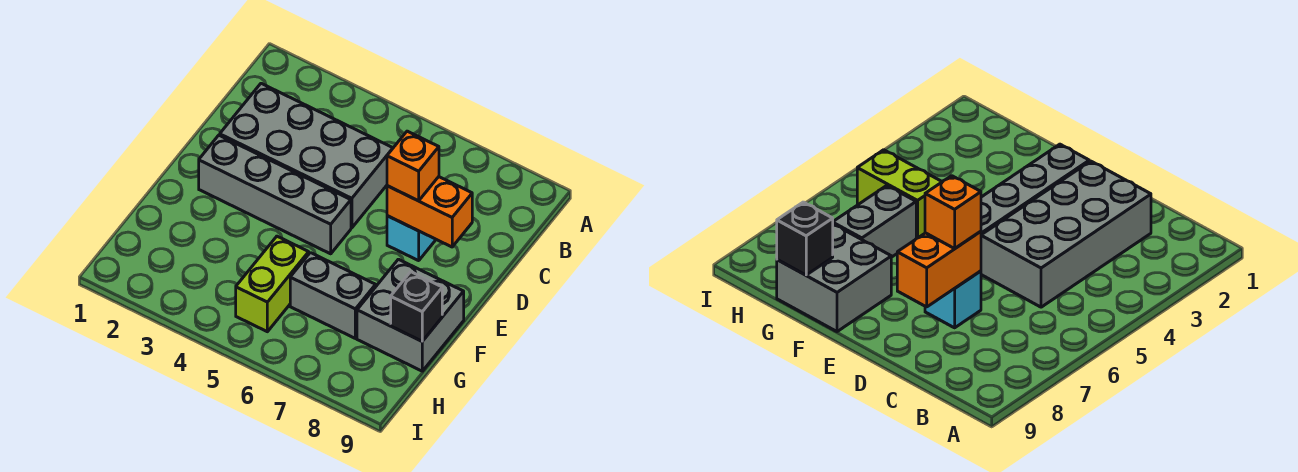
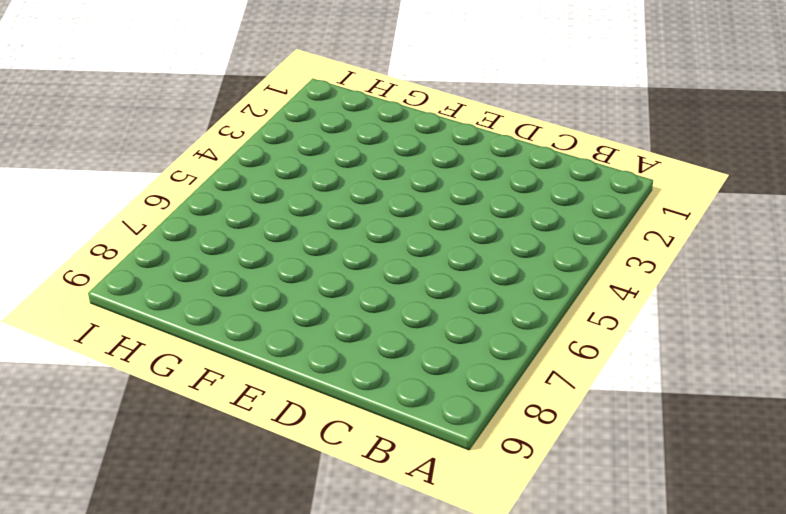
none -> grey 2x4 brick [220,83,393,228]
none -> cyan 1x1 brick [387,216,436,261]

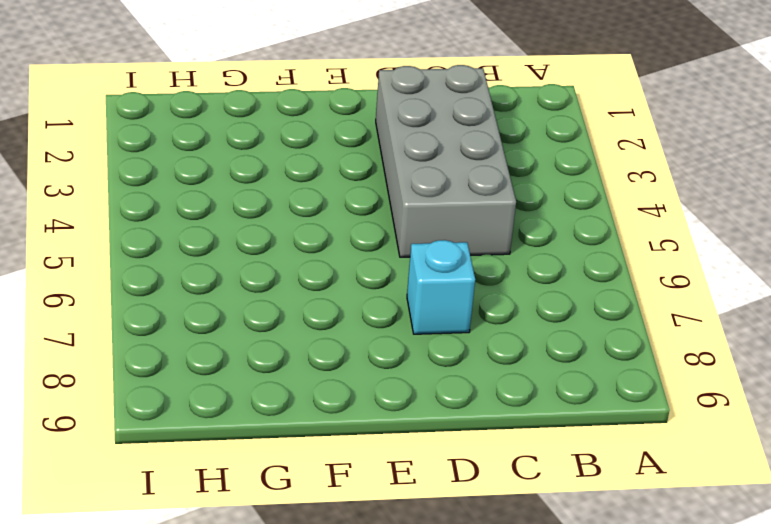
none -> grey 1x4 brick [199,135,351,254]
none -> grey 2x2 brick [357,259,464,371]

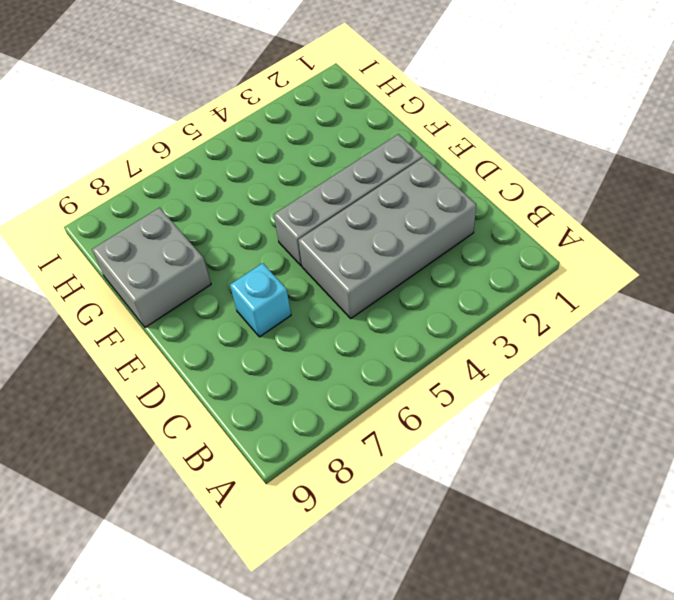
none -> lime 1x2 brick [236,236,309,332]
none -> grey 1x2 brick [290,253,376,338]

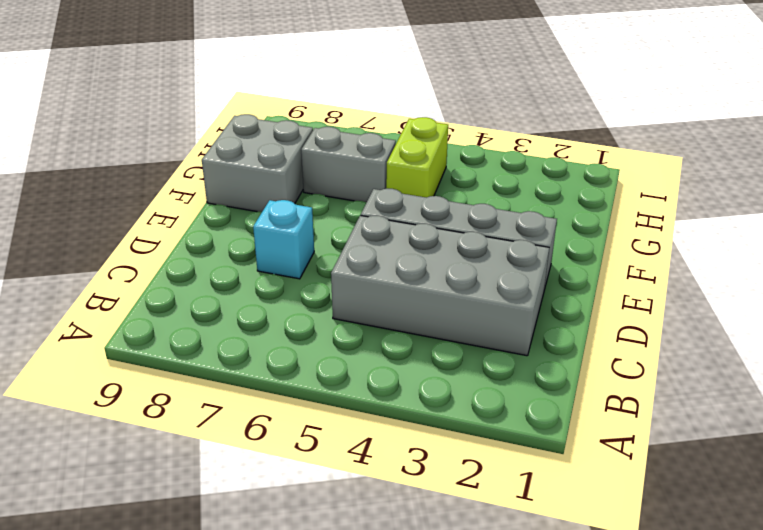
none -> orange 1x2 brick [387,177,472,247]
none -> black 1x1 brick [391,272,442,341]

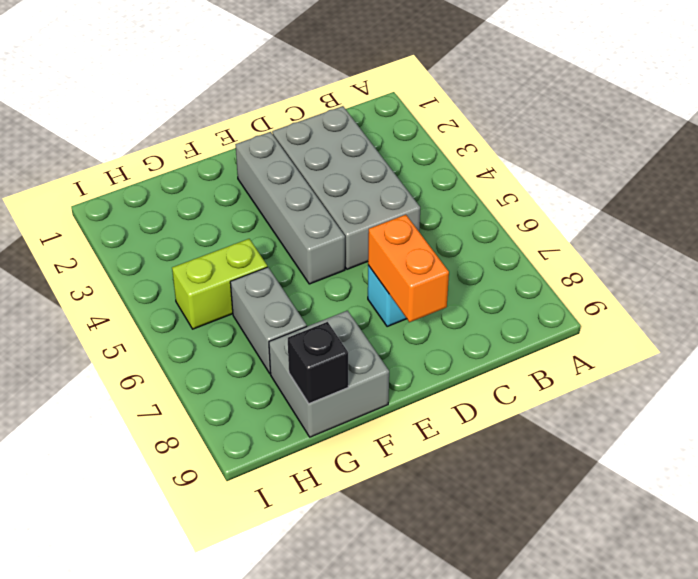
none -> orange 1x1 brick [387,131,439,201]

